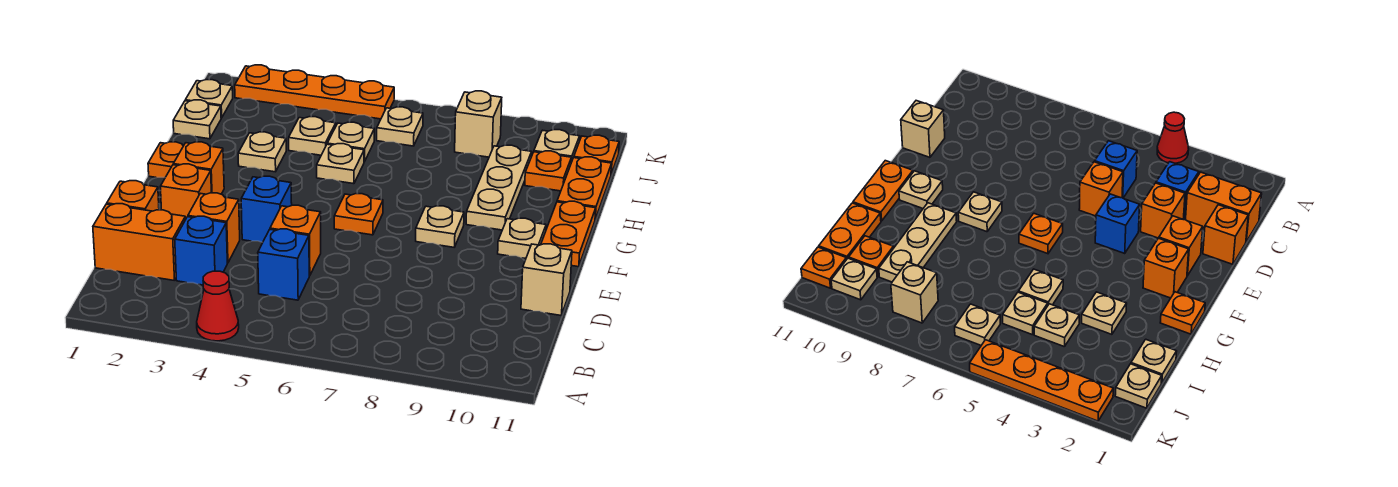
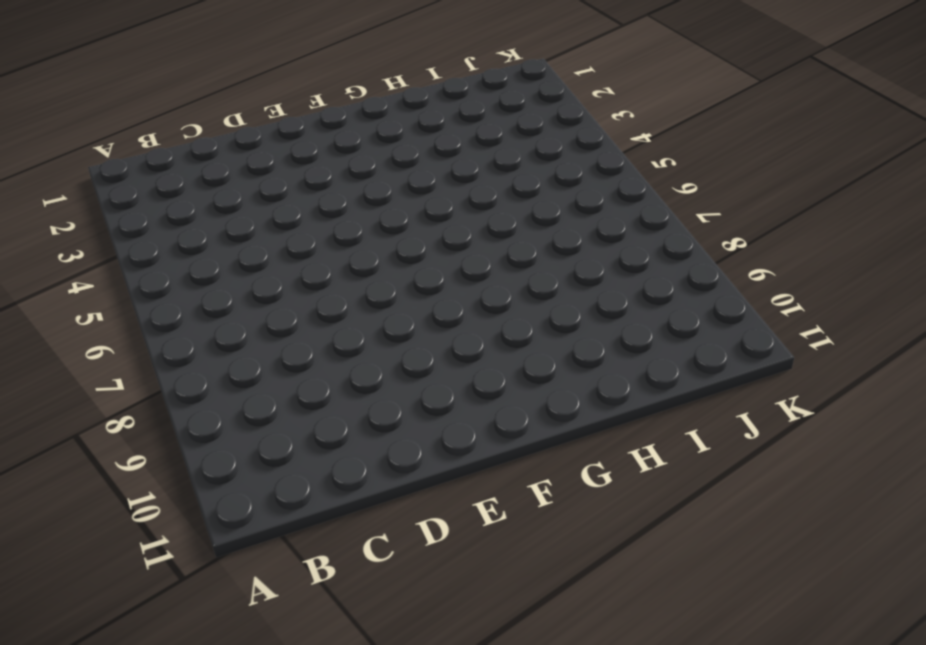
none -> red 1x1 cone [197,271,239,341]
none -> orange 1x2 brick [93,204,185,280]
none -> blue 1x1 brick [175,216,227,285]
none -> blue 1x1 brick [258,229,309,300]

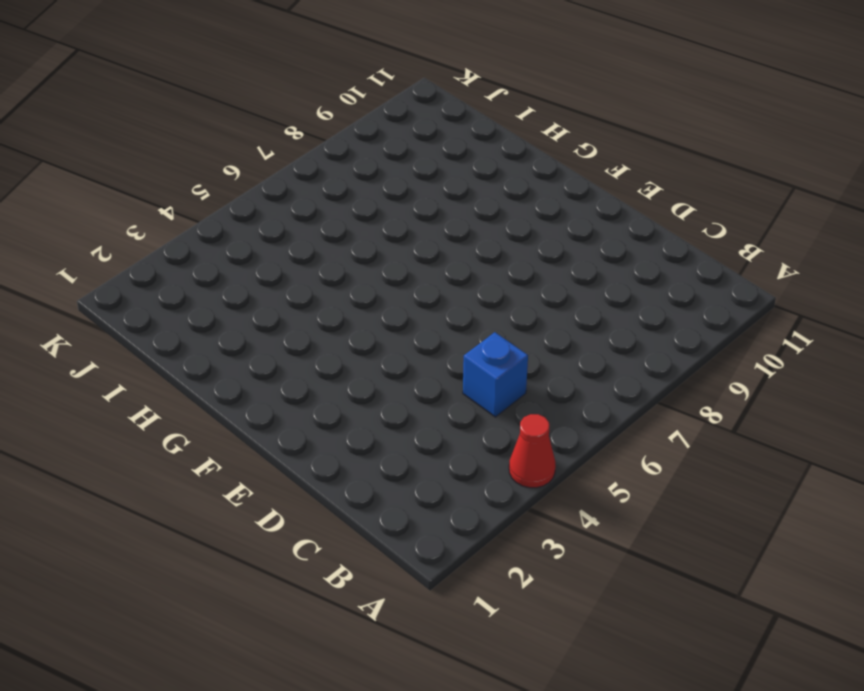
none -> orange 1x2 brick [93,204,185,280]
none -> blue 1x1 brick [175,216,227,285]
none -> orange 1x1 brick [107,181,159,211]
none -> orange 1x1 brick [188,193,240,263]

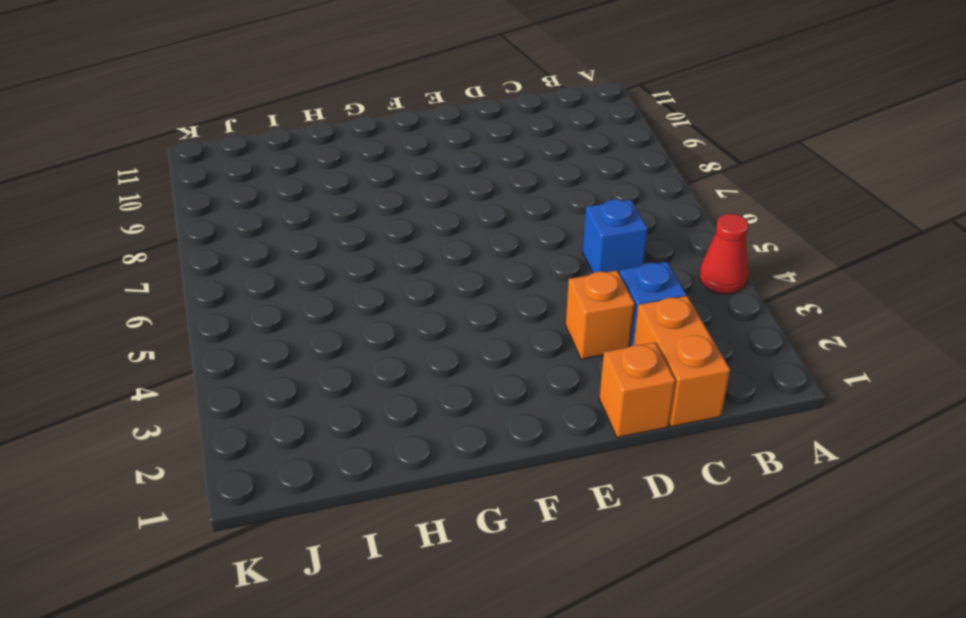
none -> orange 1x1 brick [270,205,321,276]
none -> tan 1x1 brick [521,244,572,315]
none -> orange 1x1 brick [160,164,211,220]
none -> blue 1x1 brick [241,176,292,242]

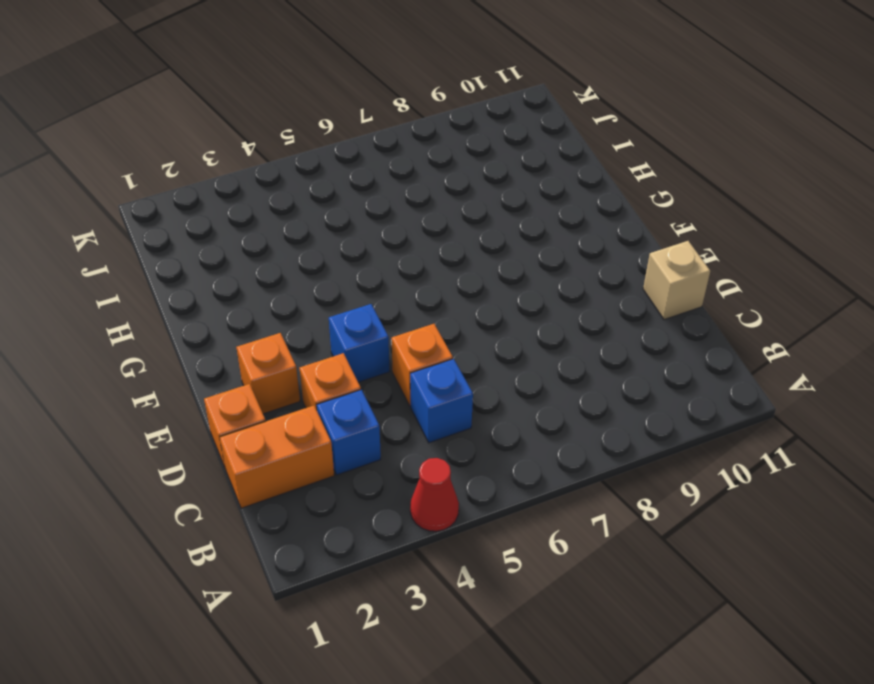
none -> orange 1x1 brick [173,142,224,194]
none -> orange 1x1 plate [334,194,383,235]
none -> tan 1x1 plate [416,206,464,247]
none -> tan 1x1 plate [498,218,546,258]

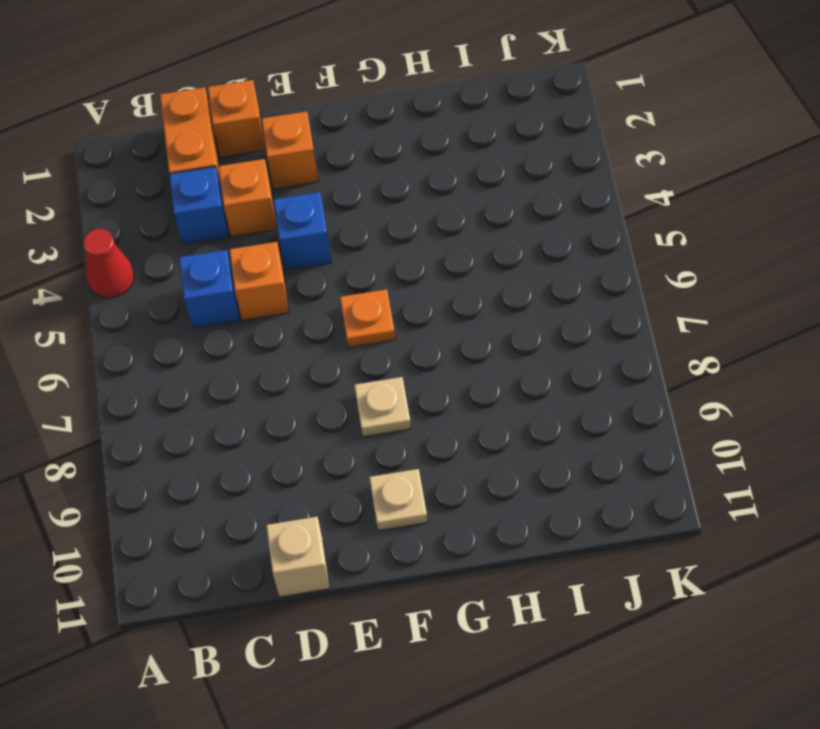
none -> orange 1x1 brick [173,142,224,194]
none -> orange 1x2 plate [541,201,596,267]
none -> orange 1x1 plate [148,142,183,178]
none -> tan 1x3 plate [466,145,532,230]

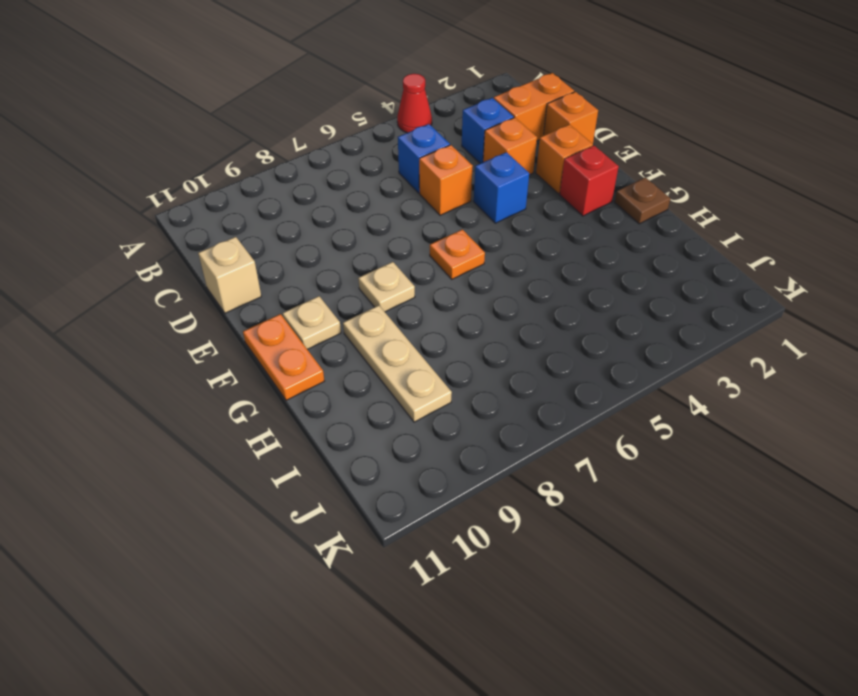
red 1x1 brick [560,146,619,216] -> orange 1x1 brick [173,142,224,194]
brown 1x1 plate [615,177,670,224] -> orange 1x1 plate [148,142,183,178]
none -> tan 1x1 plate [238,132,286,172]
none -> tan 1x1 plate [317,144,364,184]
none -> orange 1x2 plate [557,157,612,219]
none -> tan 1x1 plate [173,100,221,139]

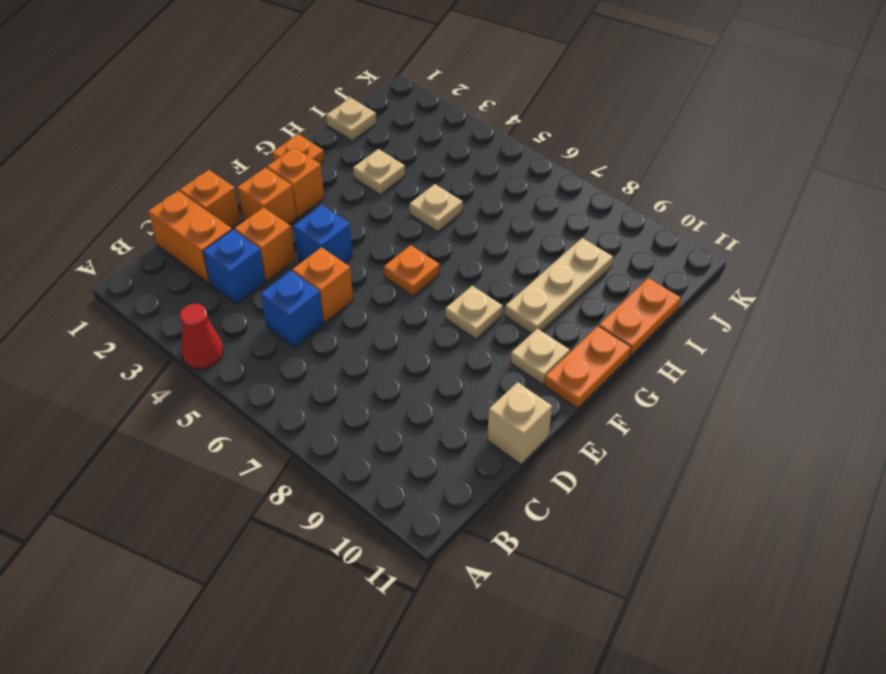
none -> tan 1x1 plate [289,117,336,155]
none -> tan 1x1 plate [327,122,374,162]
none -> orange 1x1 plate [525,151,571,191]
none -> tan 1x1 plate [185,80,233,118]

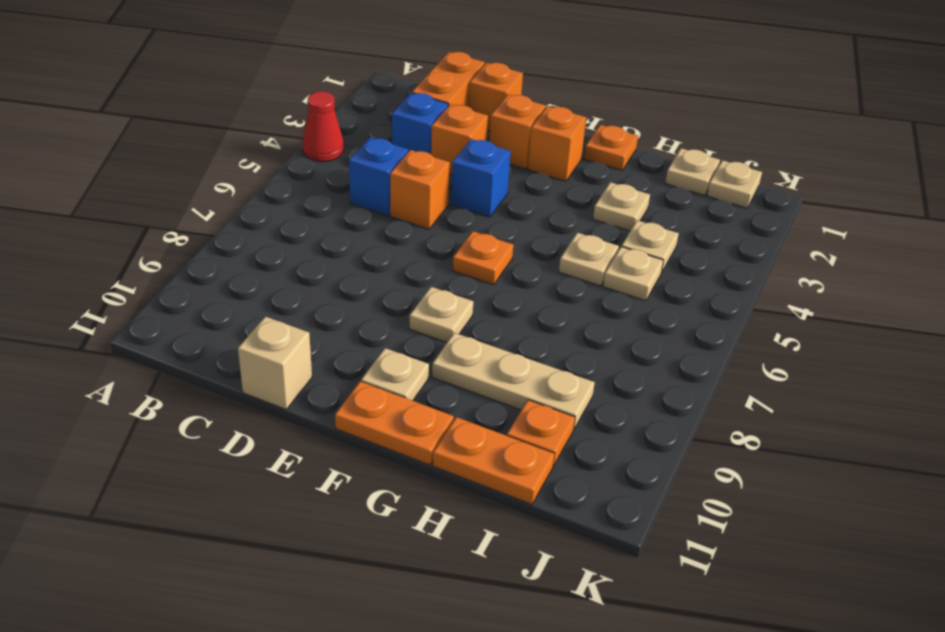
none -> tan 1x1 plate [377,107,423,146]
none -> tan 1x1 brick [455,91,502,157]
none -> tan 1x1 plate [534,130,580,162]
none -> orange 1x1 plate [574,135,619,174]

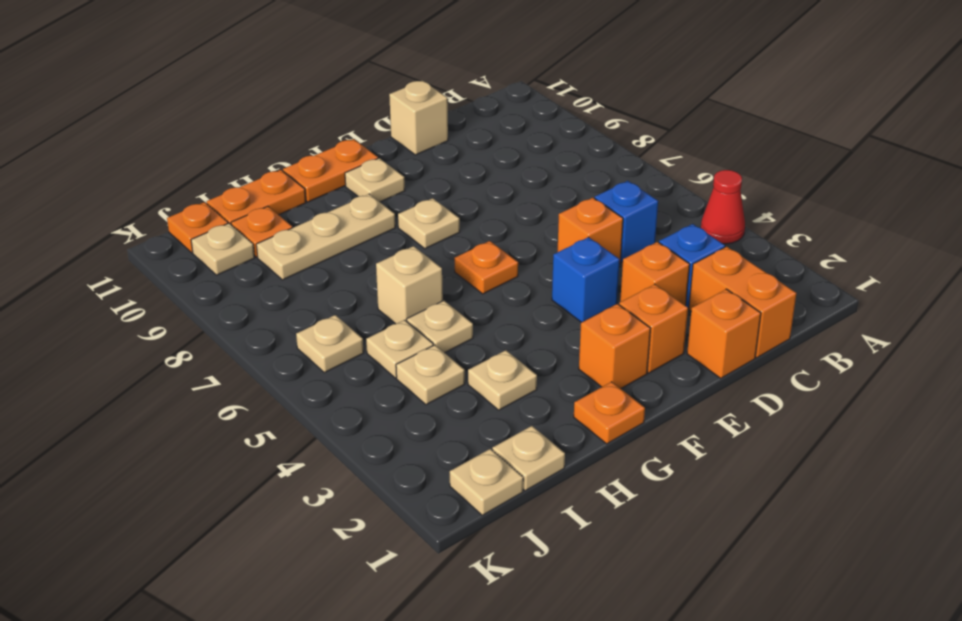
tan 1x1 brick [376,246,443,324] -> tan 1x1 brick moved to [455,91,502,157]
none -> orange 1x4 plate [235,65,394,119]

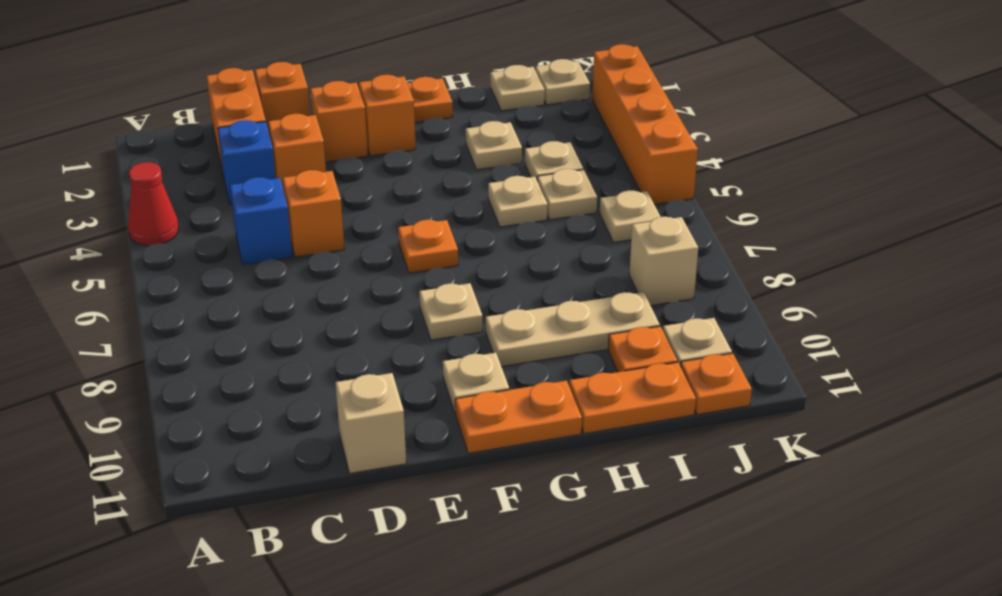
orange 1x4 brick [592,44,698,204] -> orange 1x4 plate [235,65,394,119]
none -> blue 1x1 brick [241,176,292,242]

